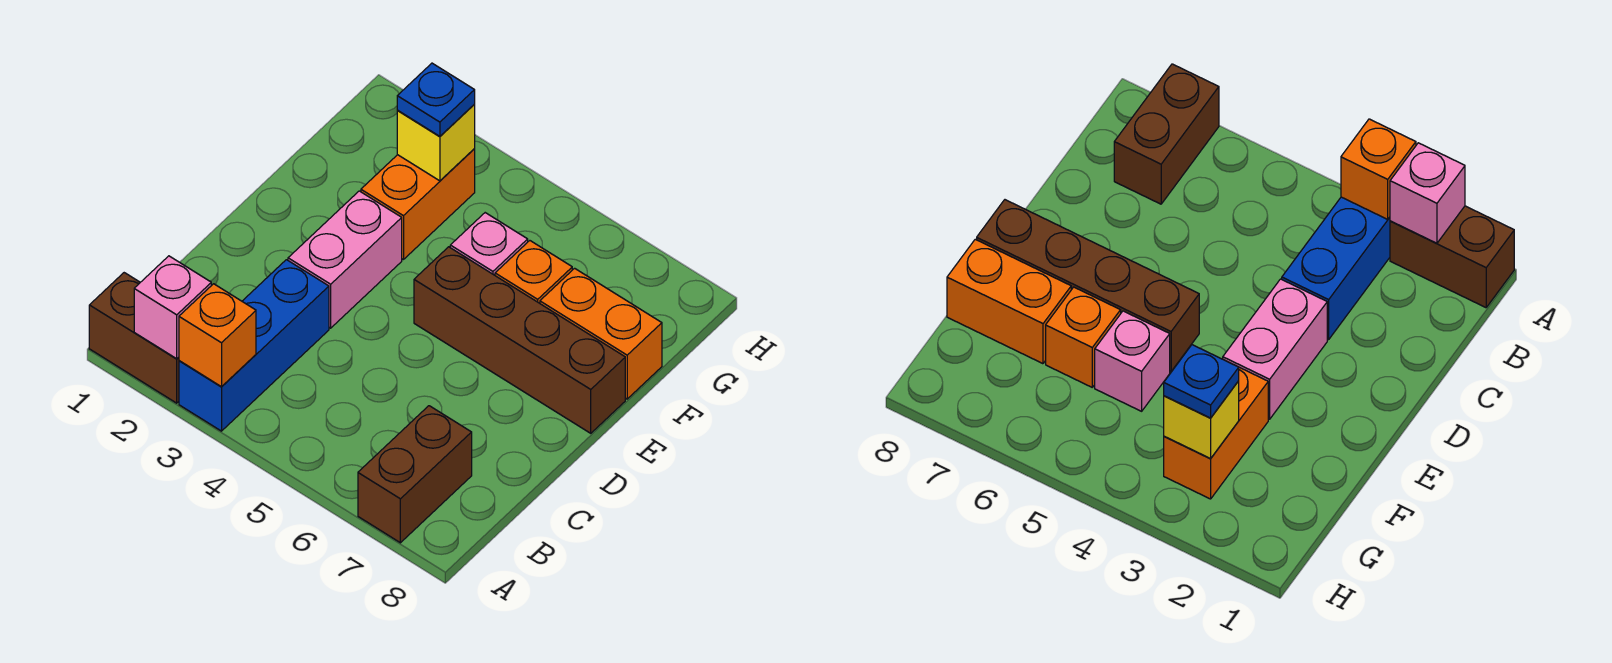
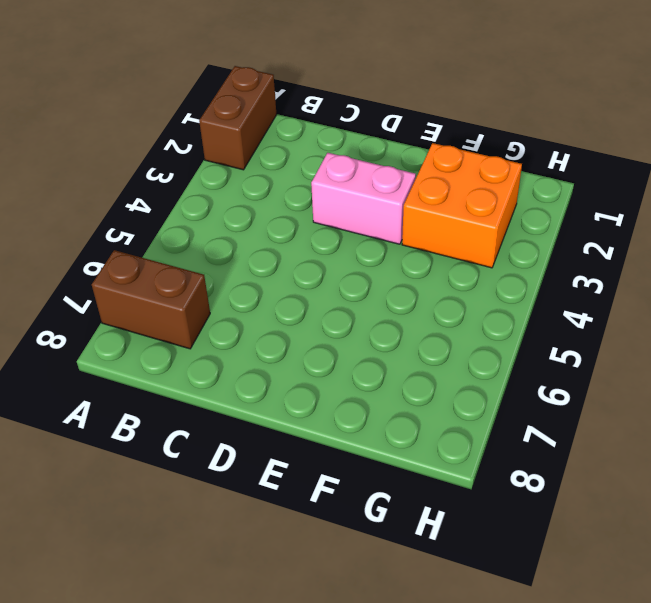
orange 2x2 brick [402,143,522,268] -> orange 1x2 brick [361,149,475,260]
none -> blue 1x3 brick [179,260,329,431]
none -> brown 1x4 brick [414,247,625,433]
none -> pink 1x1 brick [450,213,528,275]

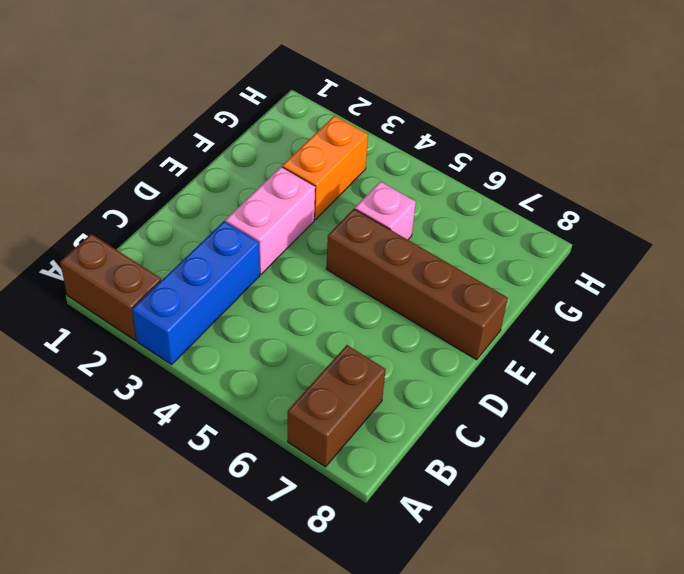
none -> orange 1x1 brick [495,241,572,303]
none -> orange 1x2 brick [540,268,662,399]
none -> pink 1x1 brick [134,256,211,359]

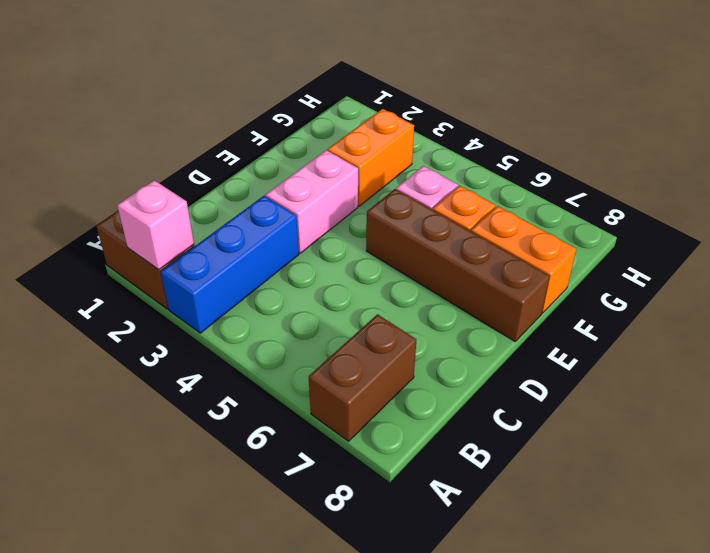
none -> orange 1x1 brick [179,284,256,387]
none -> yellow 1x1 brick [397,105,475,181]
none -> blue 1x1 plate [397,63,475,136]

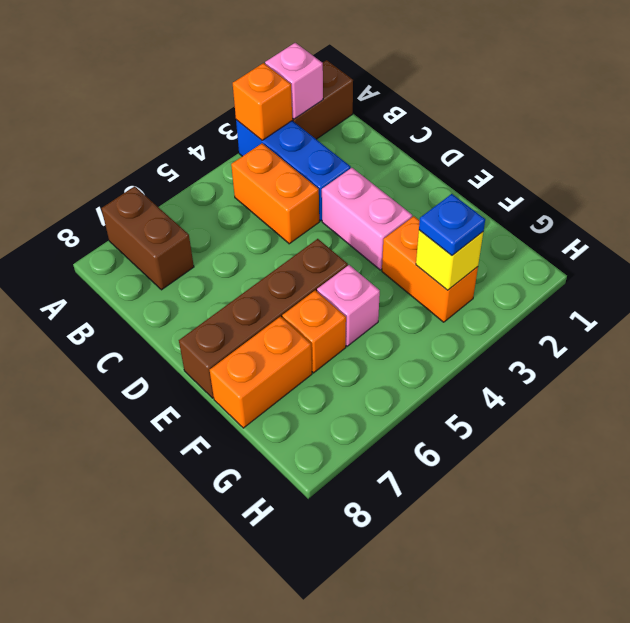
orange 1x2 brick [231,143,319,244] -> none

